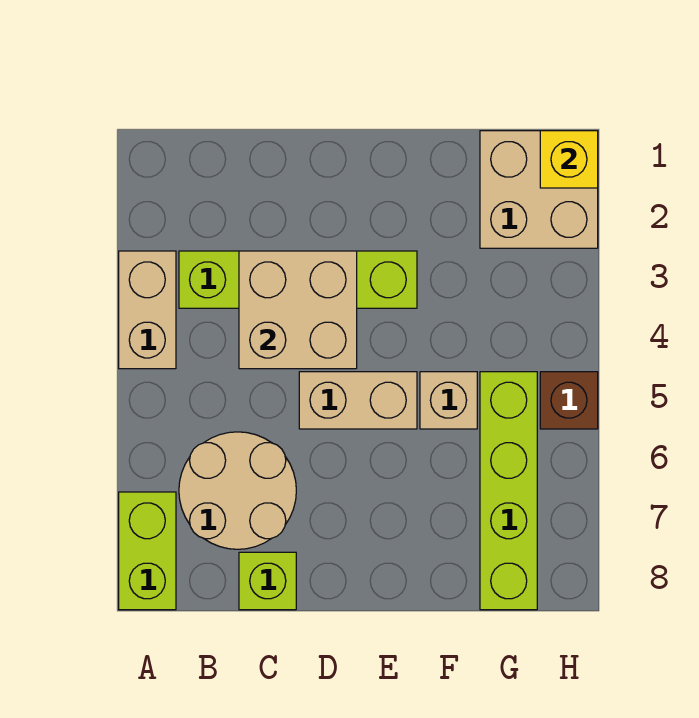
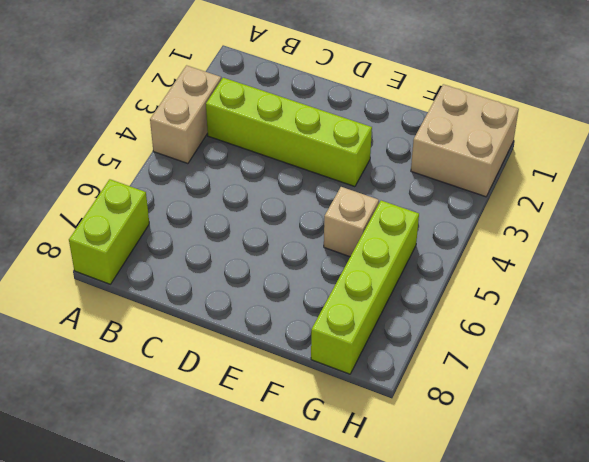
none -> tan 2x2 round brick [179,432,296,549]
none -> lime 1x1 brick [239,552,296,610]
none -> tan 1x2 brick [299,372,417,429]

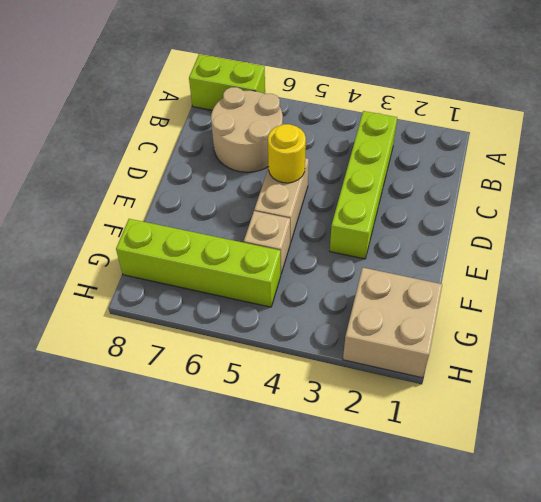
yellow 1x1 round brick [268,124,306,183] -> none
none -> tan 1x2 brick [119,251,176,369]
none -> lime 1x1 brick [239,552,296,610]
none -> brown 1x1 brick [540,372,598,429]

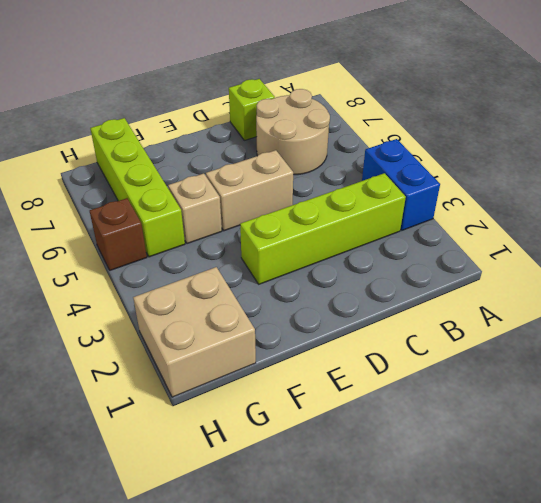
blue 1x2 brick [362,139,440,230] -> tan 1x2 brick [119,251,176,369]
none -> lime 1x2 brick [119,492,176,610]
none -> tan 2x2 brick [239,251,357,369]
none -> yellow 1x1 brick [540,131,598,188]

